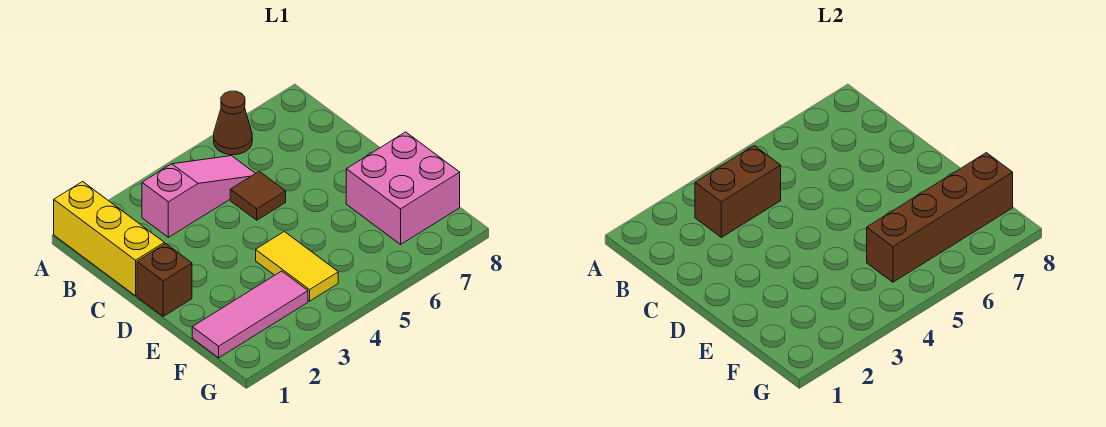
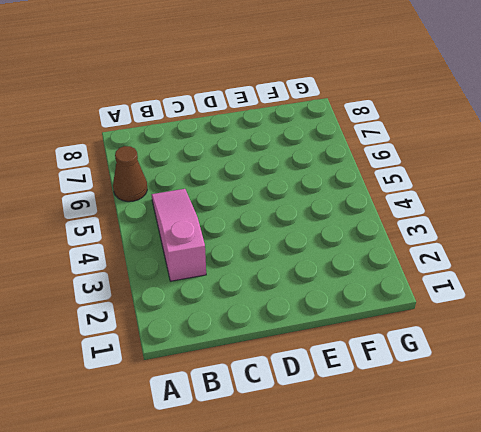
none -> yellow 1x3 brick [54,182,164,296]
none -> brown 1x1 tile [230,171,286,220]

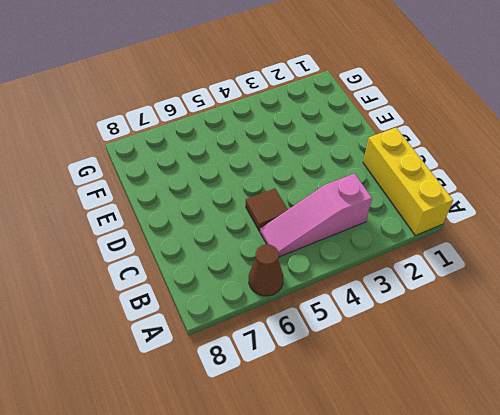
none -> brown 1x1 brick [137,244,192,316]
none -> yellow 1x2 tile [256,232,338,301]

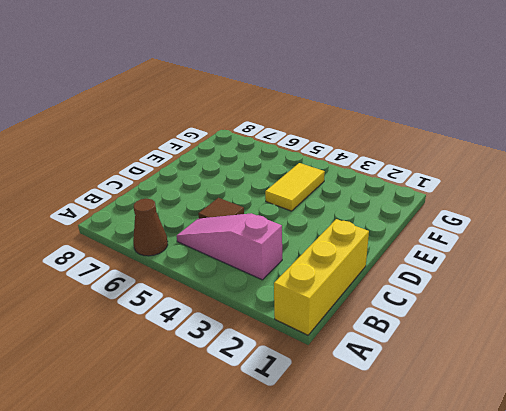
none -> brown 1x1 brick [137,244,192,316]
none -> pink 2x2 brick [346,132,460,244]

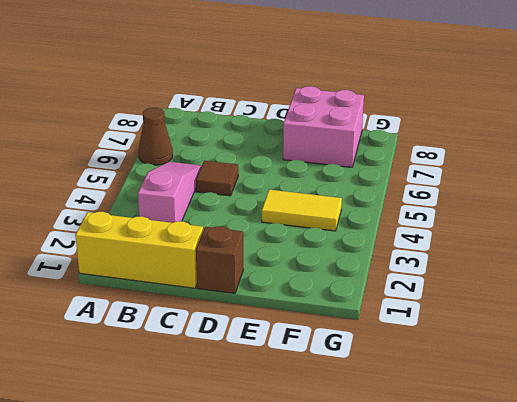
none -> pink 1x3 tile [192,271,308,358]
none -> brown 1x2 brick [695,146,781,237]

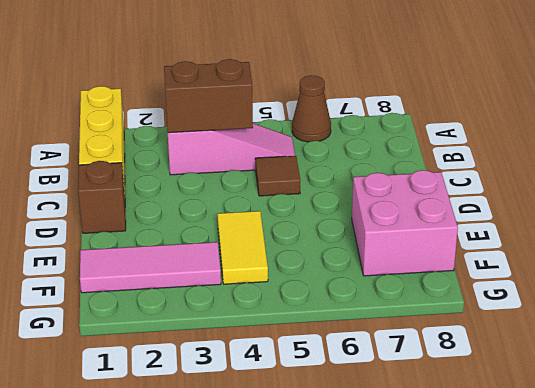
none -> brown 1x4 brick [867,153,1013,282]

